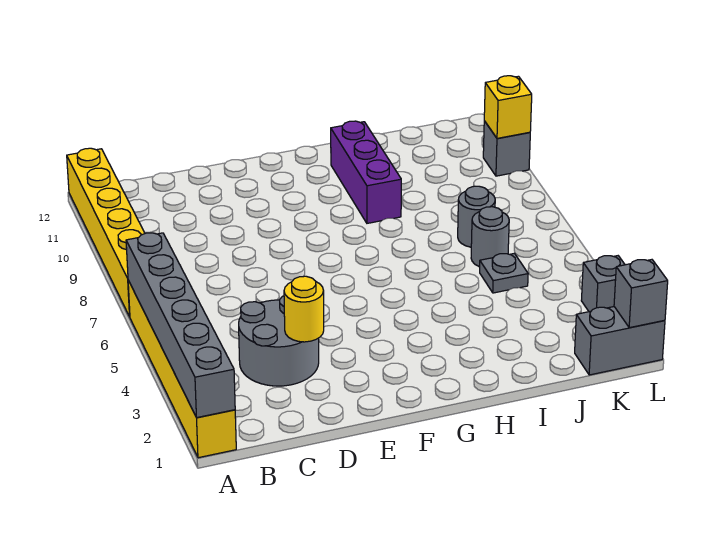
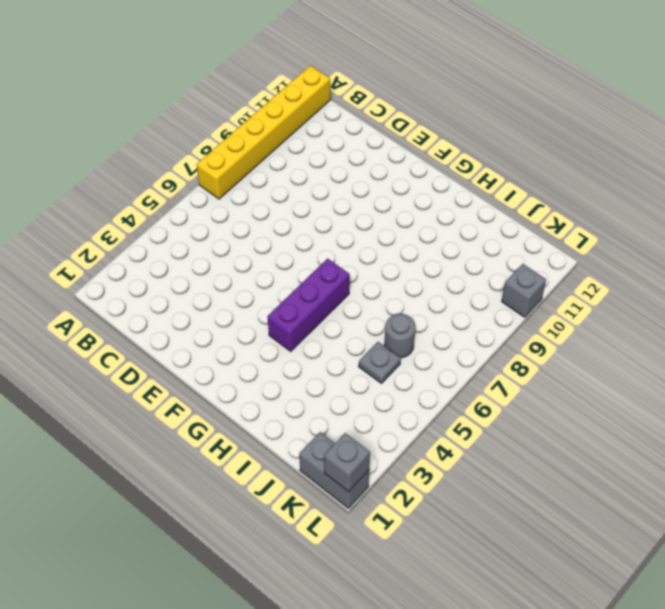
purple 1x3 brick [267,259,350,351] -> purple 1x3 brick moved to [331,121,401,223]
none -> yellow 1x6 brick [128,280,236,458]
none -> grey 2x2 round brick [239,296,319,386]
none -> grey 1x1 round brick [458,186,495,247]

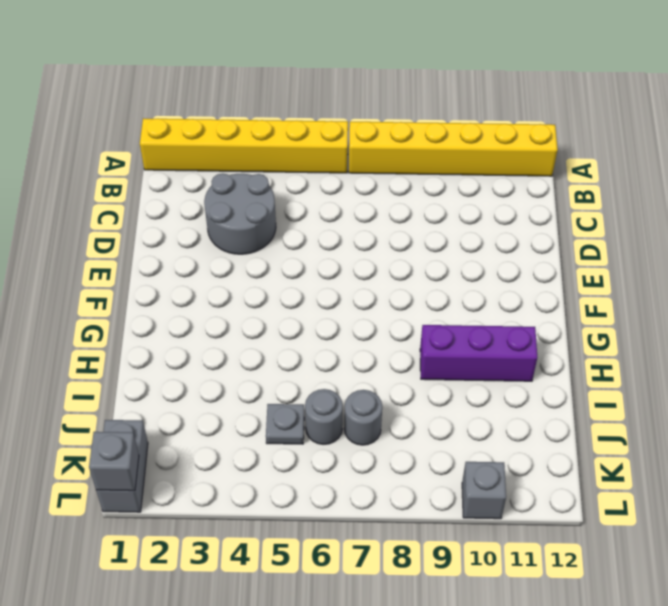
none -> grey 1x1 brick [581,256,625,312]
none -> grey 1x6 brick [126,233,235,418]
none -> yellow 1x1 round brick [284,276,324,342]

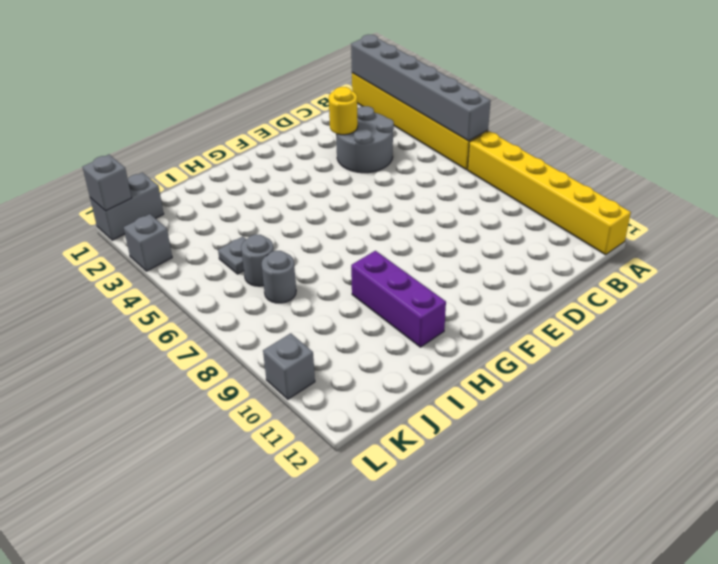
none -> yellow 1x1 brick [484,76,532,138]

